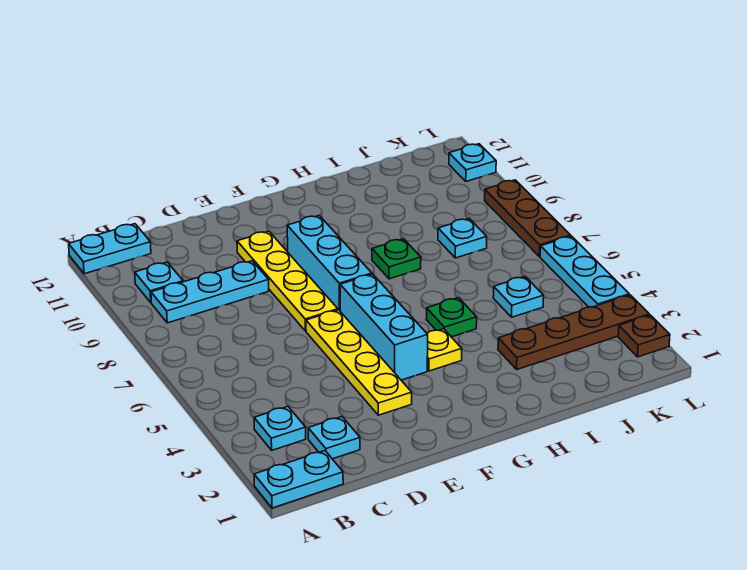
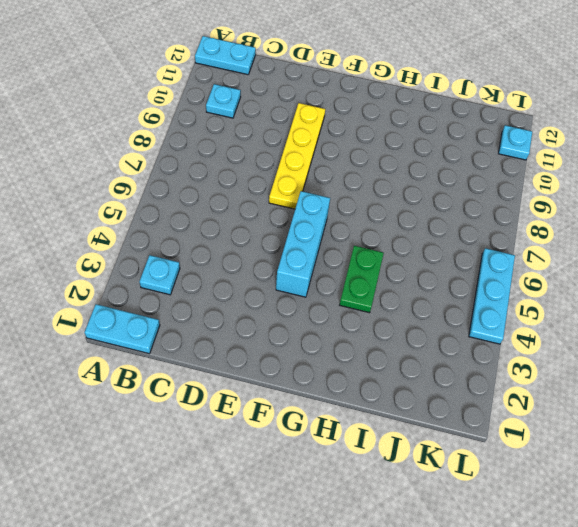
green 1x2 plate [340,246,384,313] -> green 1x1 plate [426,298,477,337]
none -> cyan 1x3 plate [151,261,269,323]
none -> cyan 1x1 plate [308,417,360,459]
none -> yellow 1x4 plate [306,310,412,415]

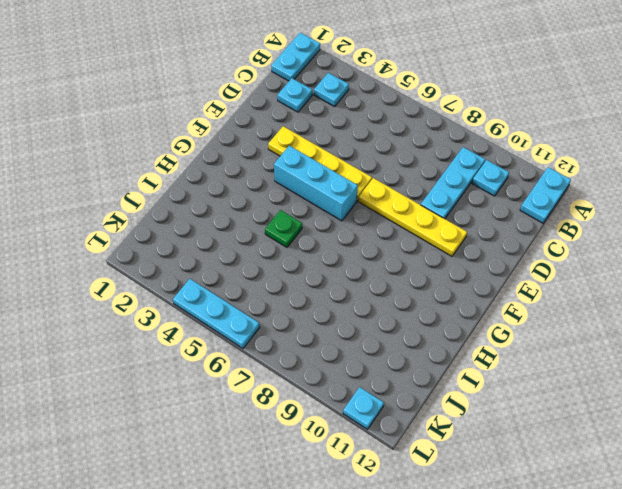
none -> cyan 1x3 brick [287,216,372,311]
none -> yellow 1x1 plate [427,329,462,371]
none -> green 1x1 plate [372,239,421,279]

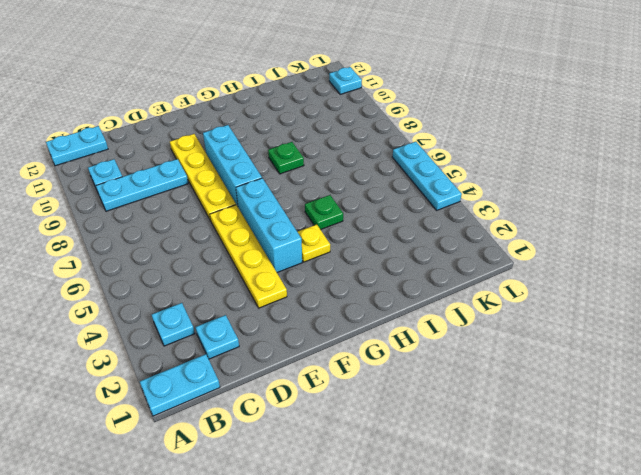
none -> brown 1x4 plate [498,295,649,369]
none -> cyan 1x1 plate [493,277,544,317]
none -> cyan 1x1 plate [438,219,487,258]

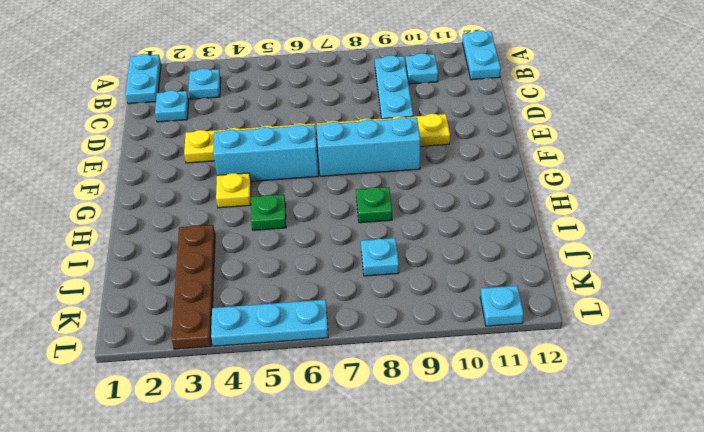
none -> cyan 1x1 plate [493,277,544,317]
none -> brown 1x1 plate [618,315,670,357]
none -> brown 1x3 plate [485,180,571,257]

